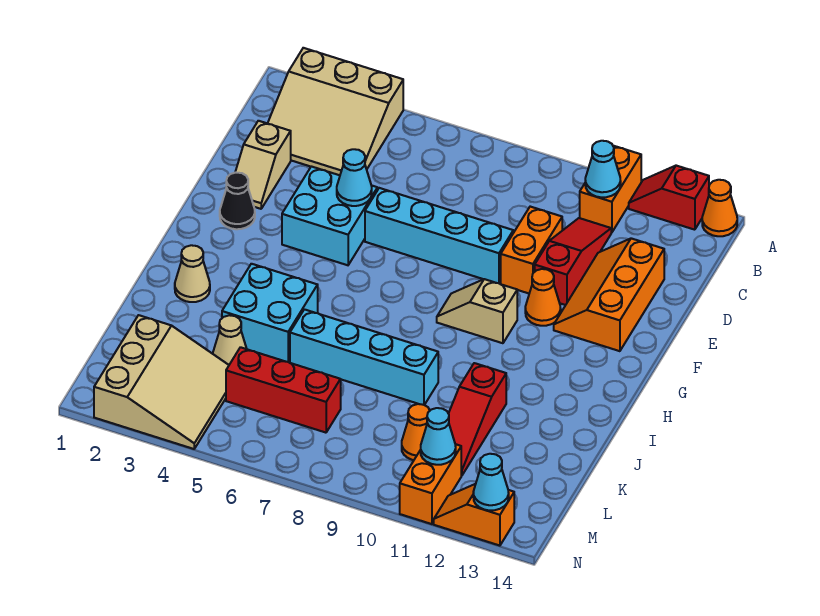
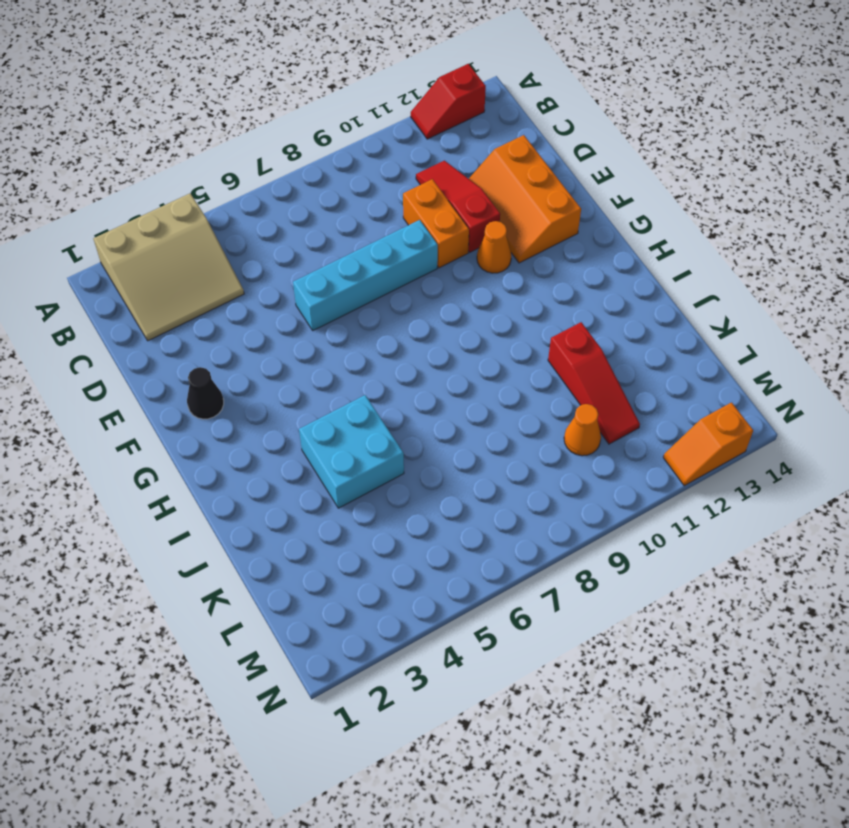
none -> orange 1x2 brick [580,146,641,233]
none -> orange 1x1 cone [702,180,737,236]
none -> tan 1x2 slope [235,121,291,209]

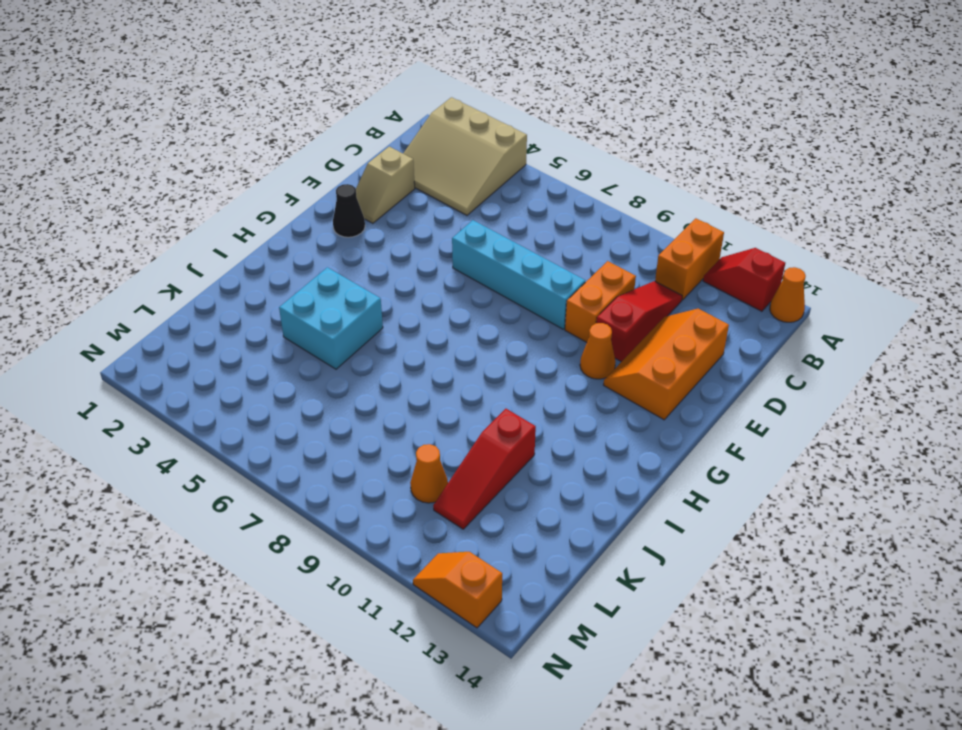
none -> cyan 2x2 brick [282,166,377,265]
none -> tan 1x2 slope [437,279,517,343]
none -> tan 1x1 cone [175,245,210,302]

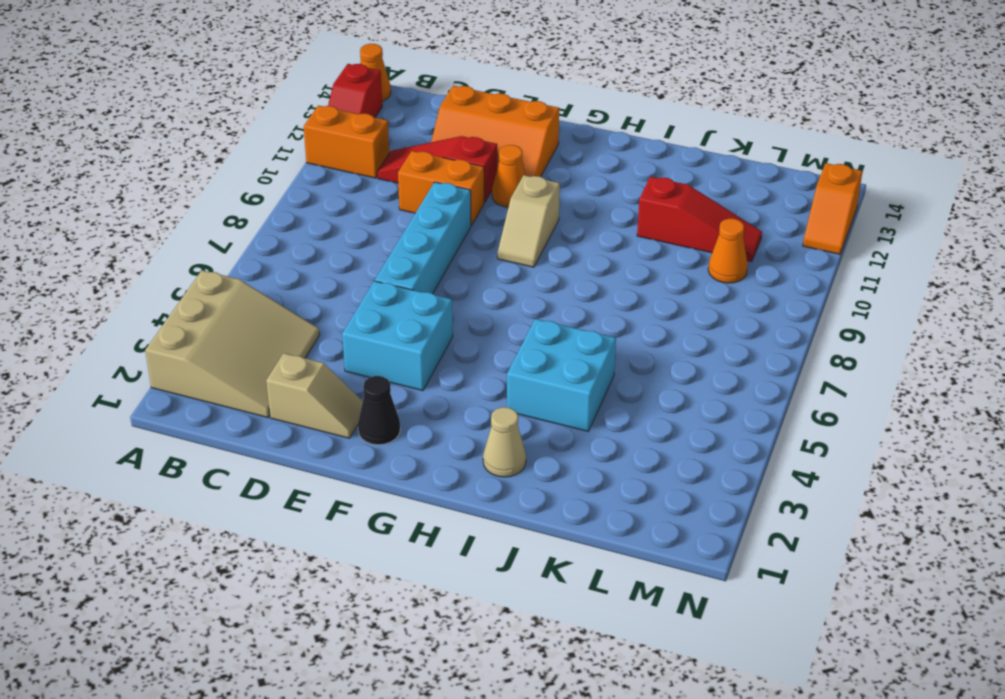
none -> cyan 1x4 brick [290,309,438,405]
none -> tan 1x1 cone [213,315,247,365]
none -> tan 3x3 slope [94,315,229,449]

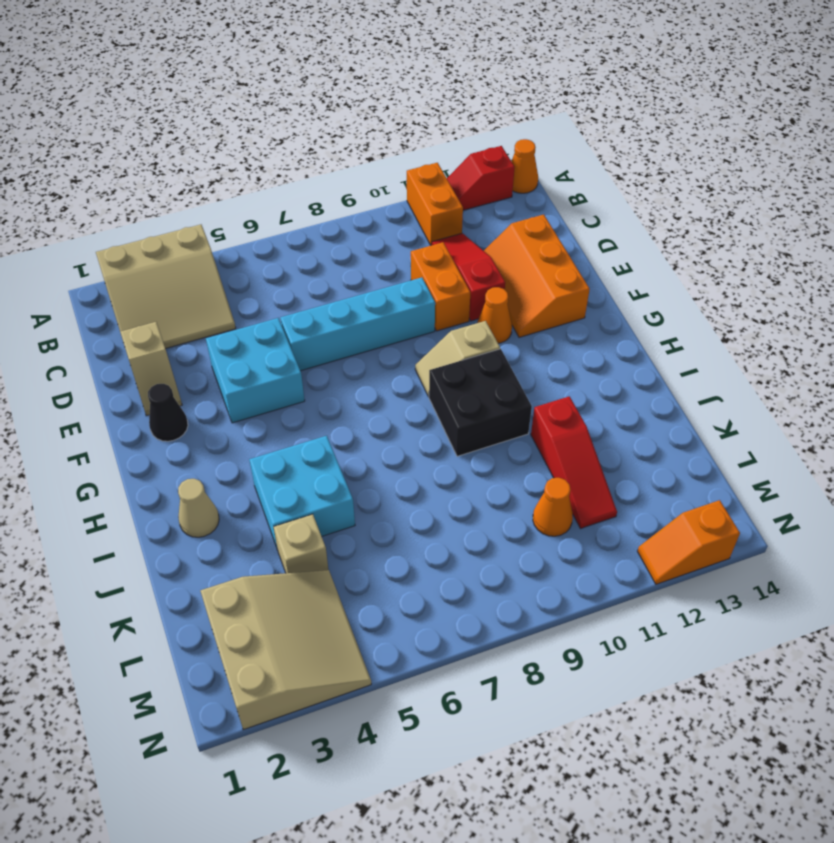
black 2x2 brick [429,349,532,456] -> none
tan 1x1 brick [274,514,328,573] -> tan 1x1 cone [213,315,247,365]
none -> cyan 1x4 brick [290,309,438,405]
none -> red 1x3 brick [226,347,341,433]
none -> orange 1x2 brick [400,444,461,524]

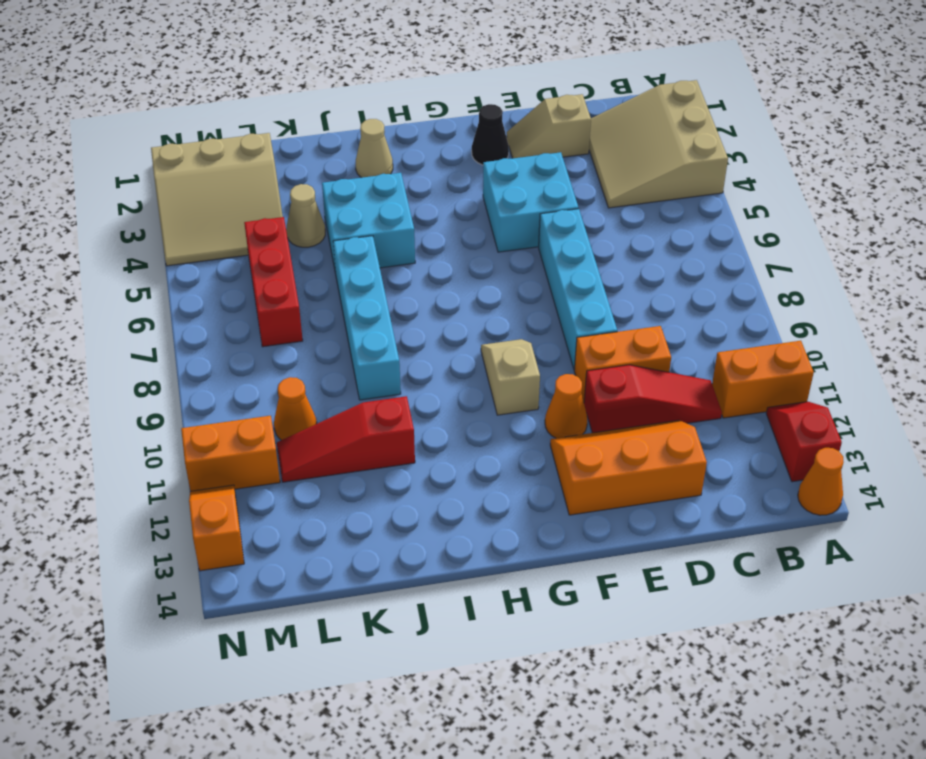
none -> cyan 1x1 cone [585,141,621,197]
none -> cyan 1x1 cone [337,149,372,206]
none -> cyan 1x1 cone [421,408,456,465]

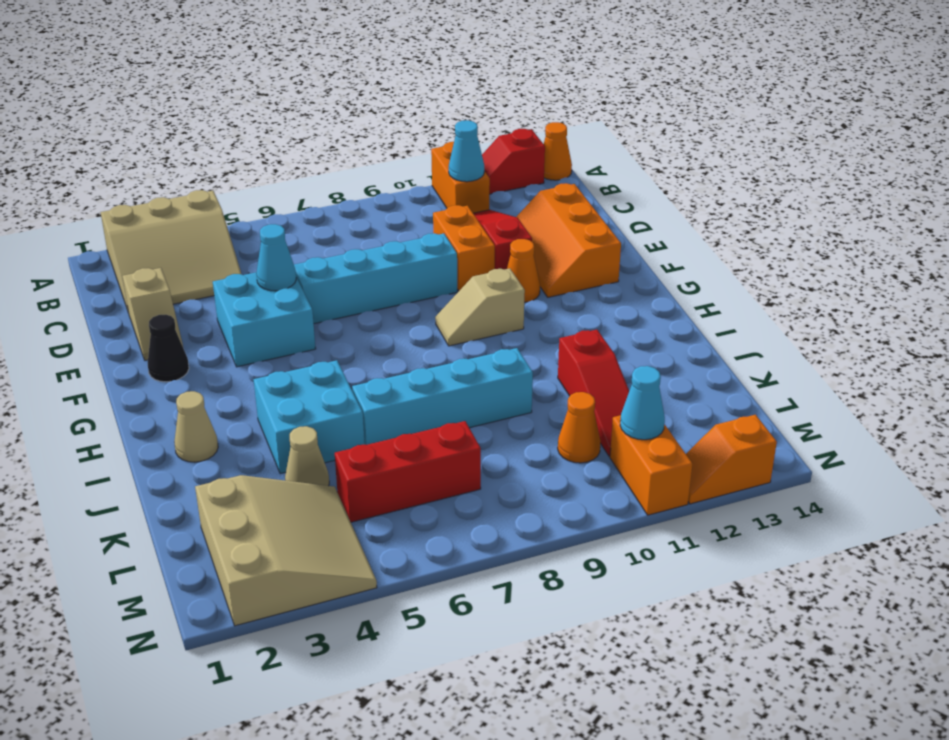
none -> cyan 1x1 cone [473,454,509,510]

